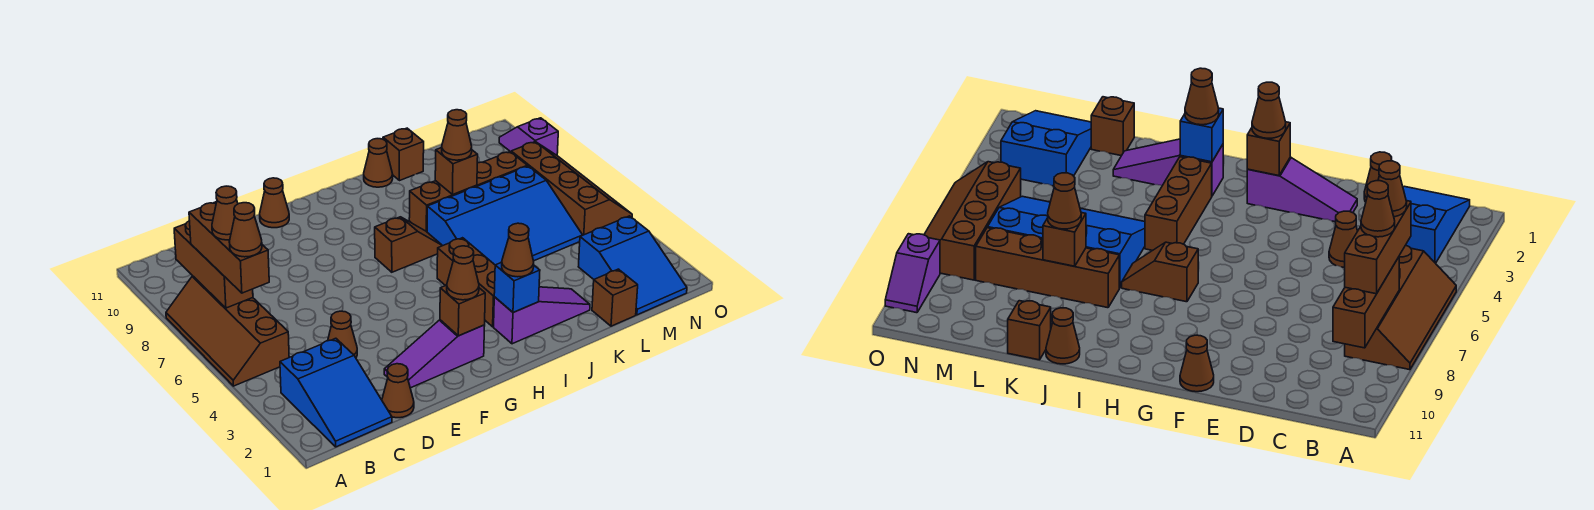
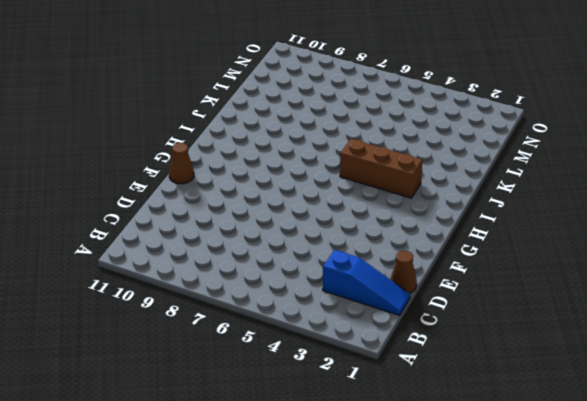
blue 1x3 slope [323,250,410,315] -> blue 2x3 slope [280,338,392,447]
none -> brown 2x4 slope [166,276,289,386]
none -> brown 1x1 cone [328,311,357,358]
none -> purple 1x3 slope [384,320,485,388]

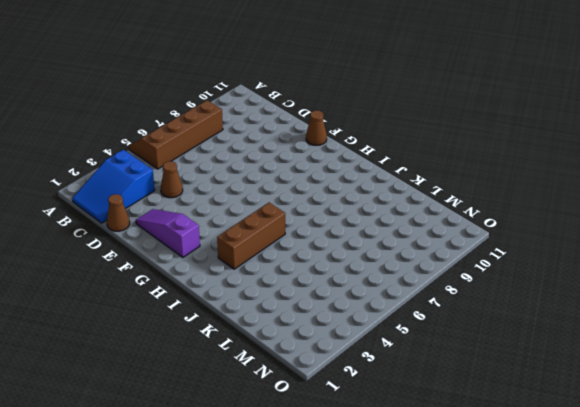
none -> brown 1x2 slope [375,217,442,272]
none -> purple 1x3 slope [494,287,590,344]
none -> blue 3x4 slope [427,166,582,265]

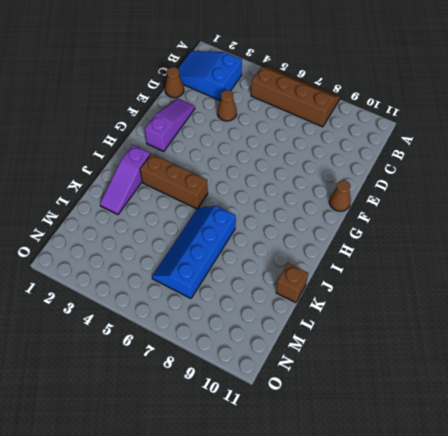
blue 2x4 slope [152,206,236,298] -> blue 3x4 slope [427,166,582,265]
none -> brown 1x2 slope [375,217,442,272]
none -> brown 1x4 brick [409,152,527,232]
none -> brown 1x1 cone [364,139,393,187]

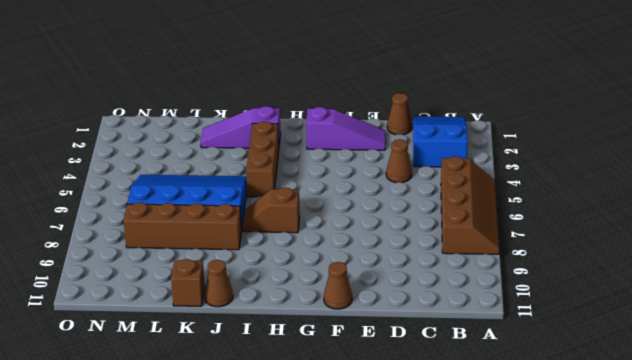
none -> brown 1x1 brick [592,269,638,326]
none -> blue 2x3 slope [578,216,687,315]
none -> brown 2x4 slope [511,142,632,235]

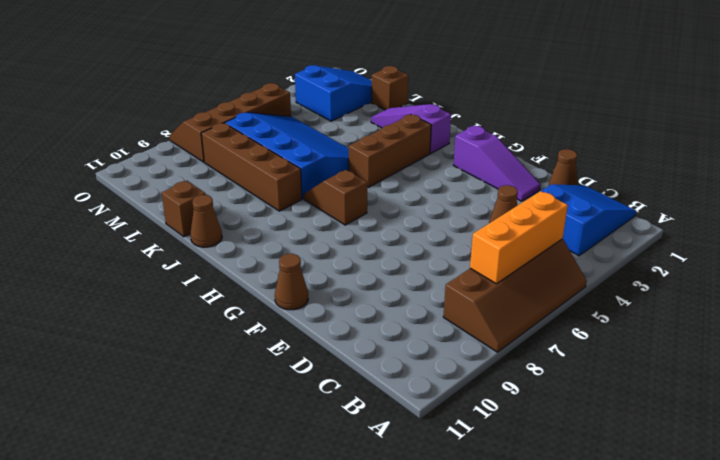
orange 1x3 brick [470,191,568,284] -> brown 1x3 brick [174,221,253,308]
none -> purple 1x2 slope [499,118,558,155]
none -> brown 1x1 brick [440,285,485,336]
none -> blue 1x1 brick [494,262,540,313]

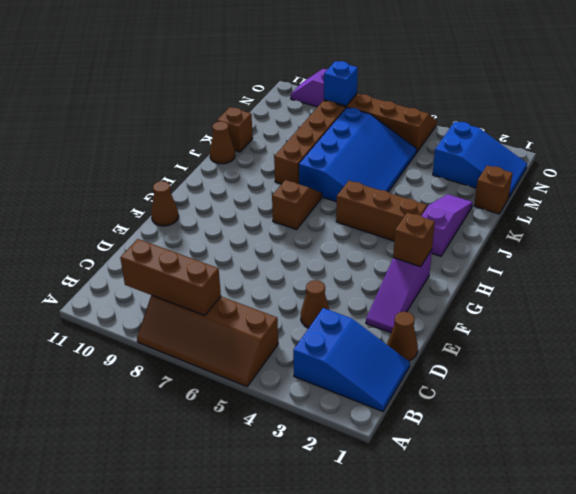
blue 1x1 brick [324,61,358,106] -> blue 1x1 brick moved to [494,262,540,313]
none -> brown 1x1 brick [435,148,478,194]
none -> brown 1x3 brick [189,202,269,293]
none -> brown 1x1 cone [447,246,479,300]

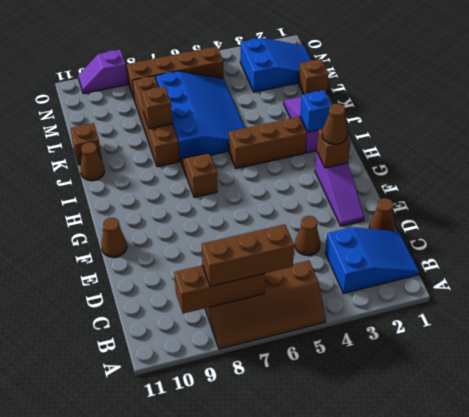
none -> brown 1x1 cone [502,223,534,277]
none -> brown 1x1 cone [442,110,472,160]
none -> brown 1x1 cone [229,203,262,257]

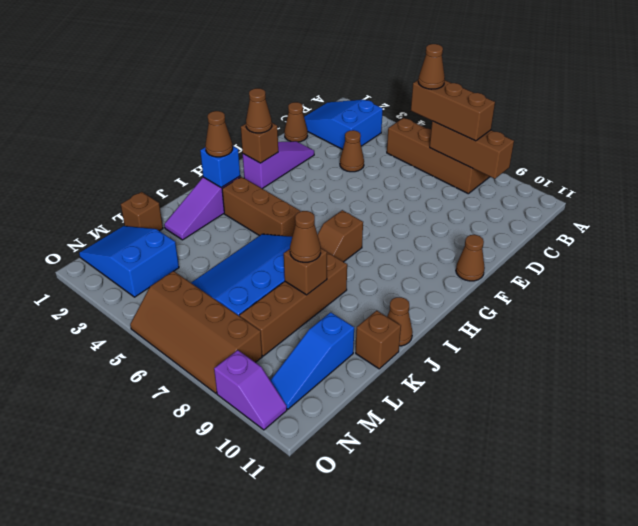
blue 1x3 slope [270,312,354,409] -> none
none -> brown 1x1 cone [212,186,238,240]

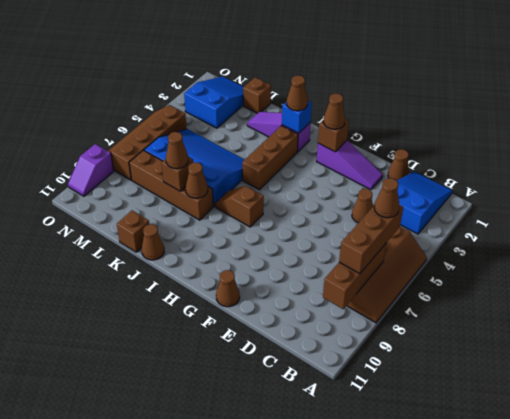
brown 1x1 cone [186,162,208,198] -> brown 1x1 cone moved to [212,186,238,240]

